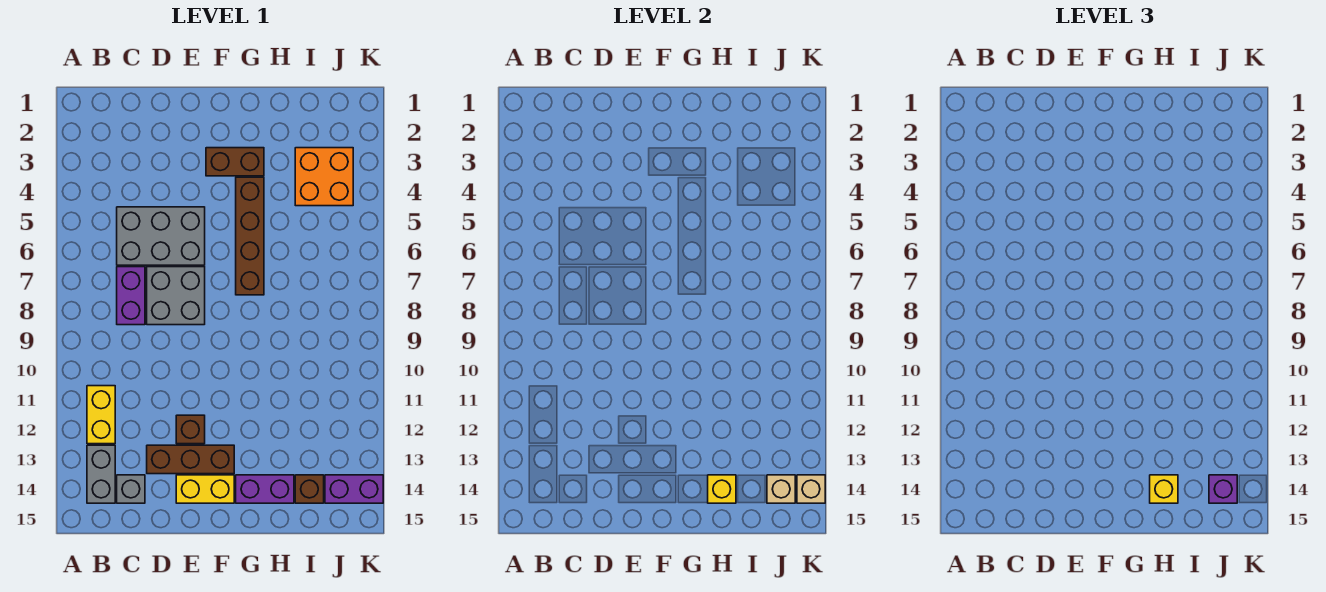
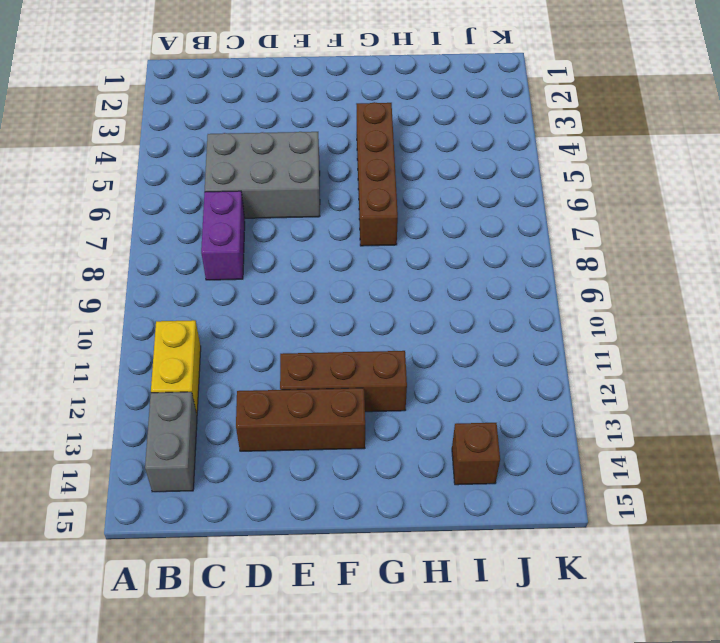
brown 1x3 brick [280,351,407,412] -> brown 1x1 brick [176,415,205,444]
none -> grey 1x1 brick [117,475,145,503]
none -> grey 2x2 brick [147,267,205,325]
none -> yellow 1x2 brick [176,475,234,503]

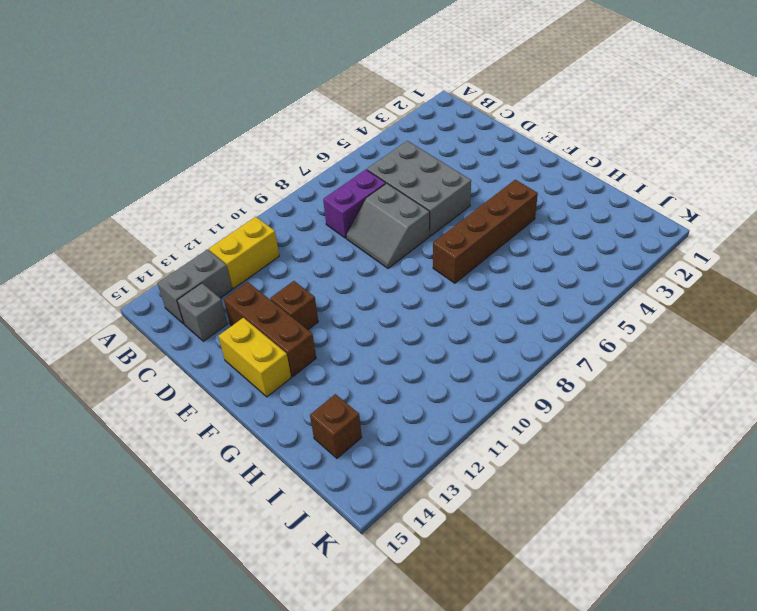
grey 2x2 slope [346,183,430,268] -> grey 2x2 brick [147,267,205,325]
none -> brown 1x2 brick [206,148,264,176]
none -> purple 1x2 brick [236,475,294,503]
none -> orange 2x2 brick [295,148,353,206]

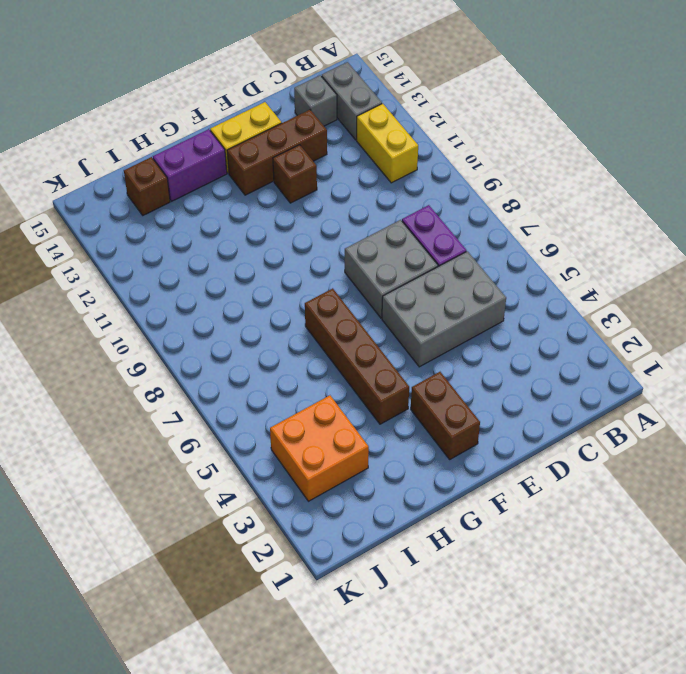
brown 1x2 brick [411,372,480,459] -> brown 1x2 brick turned to [206,148,264,176]
none -> purple 1x2 brick [325,475,383,503]
none -> yellow 1x1 brick [708,475,736,503]
none -> tan 1x1 brick [767,475,795,503]

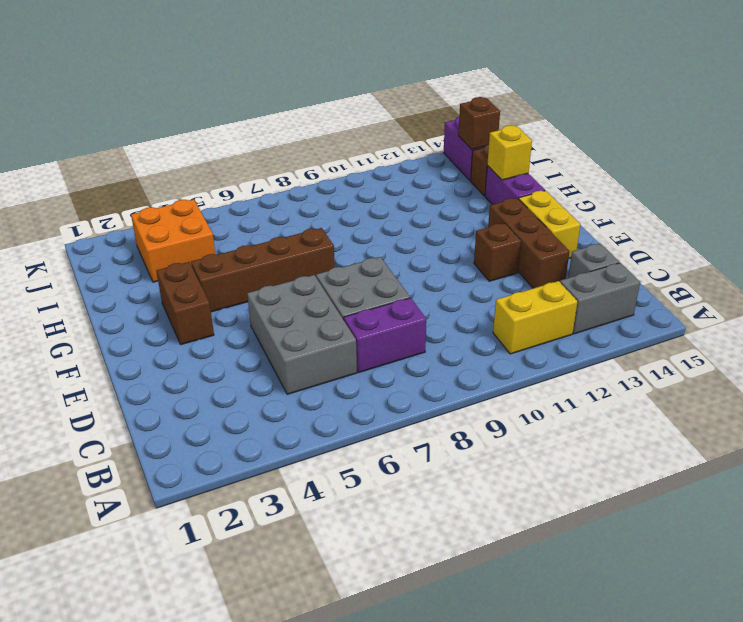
brown 1x1 brick [458,97,500,150] -> tan 1x1 brick [767,475,795,503]
none -> tan 1x1 brick [797,475,825,503]
none -> yellow 1x1 brick [1150,475,1178,503]
none -> purple 1x1 brick [1209,475,1237,503]

